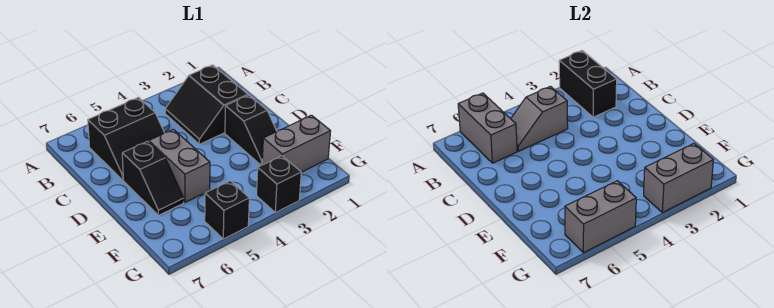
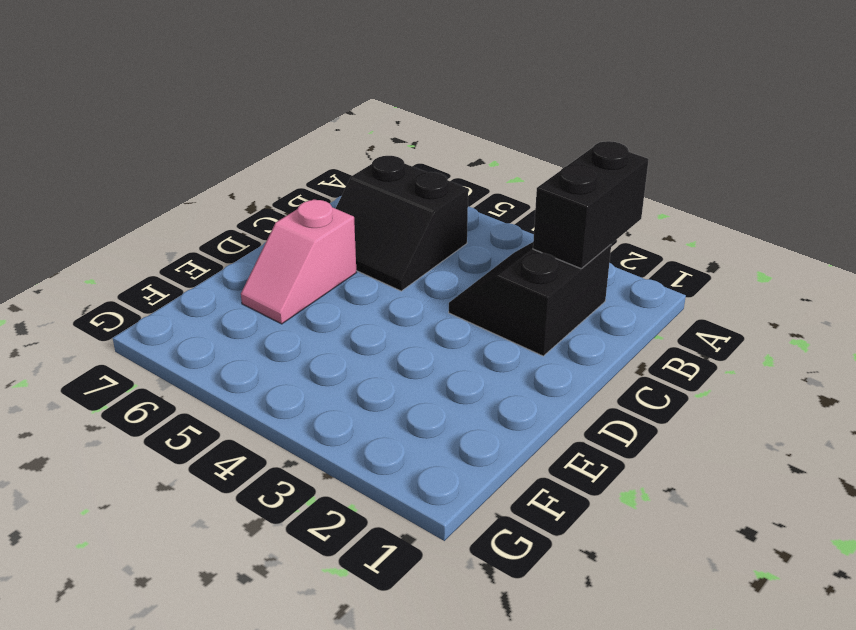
pink 1x2 slope [241,199,356,324] -> black 1x2 slope [122,141,184,215]
none -> black 1x2 slope [225,95,277,165]
none -> grey 1x2 brick [149,129,210,202]
none -> grey 1x2 brick [262,115,331,172]

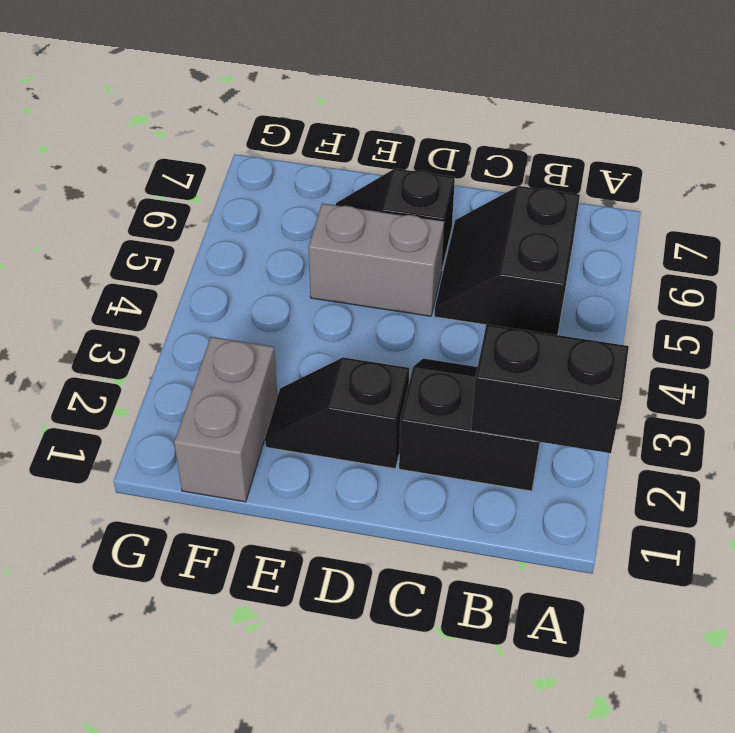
none -> black 1x1 brick [257,156,301,213]
none -> black 1x1 brick [205,181,249,239]
none -> grey 1x2 brick [458,93,517,163]

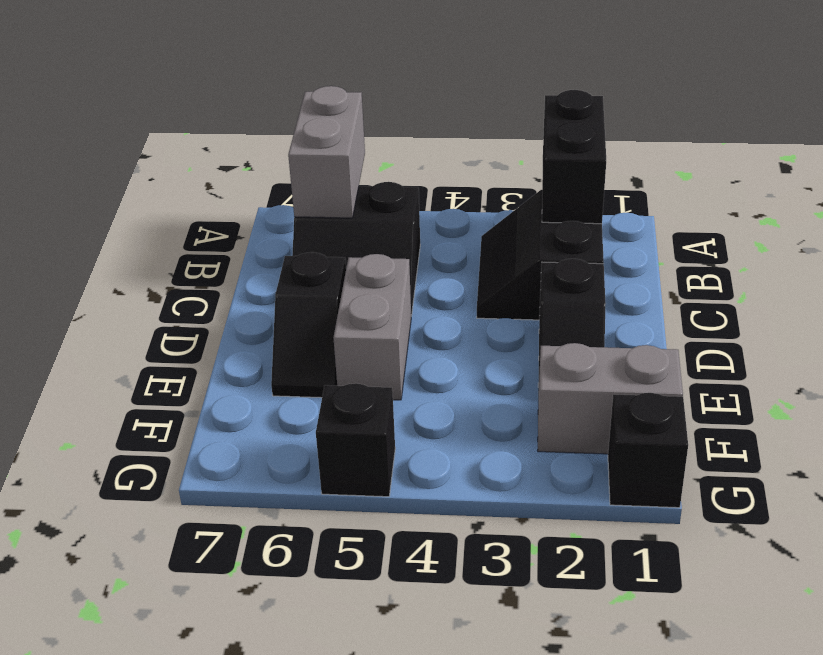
black 1x1 brick [608,393,688,508] -> black 1x1 brick moved to [257,156,301,213]
none -> grey 1x2 slope [511,86,568,151]
none -> grey 1x2 brick [644,144,713,213]
none -> grey 1x2 brick [565,181,636,253]

